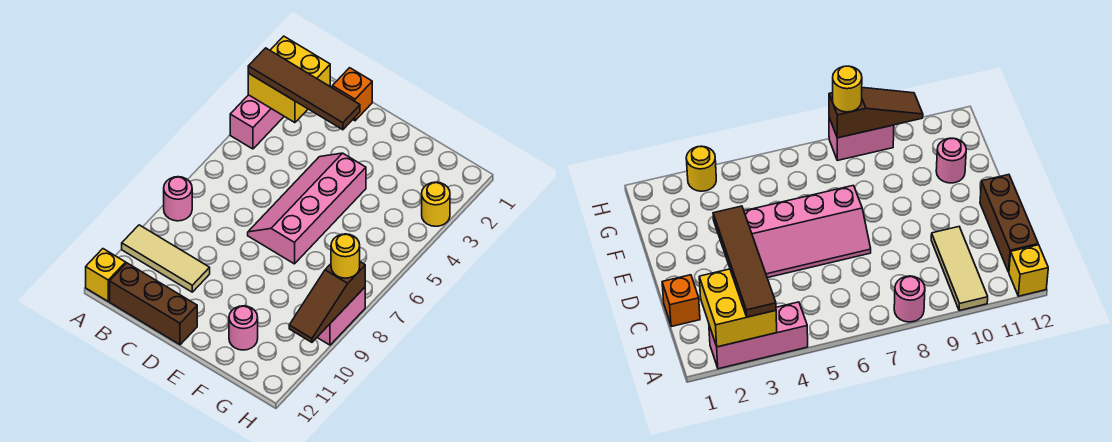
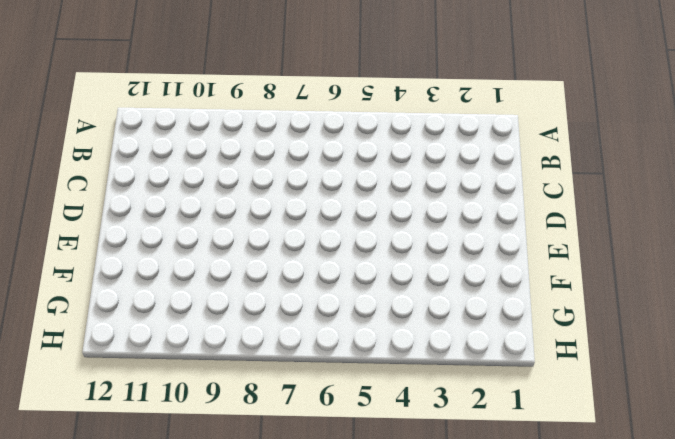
none -> pink 1x3 brick [230,95,284,149]
none -> pink 1x1 round brick [164,177,192,221]
none -> tan 1x3 tile [122,225,210,292]

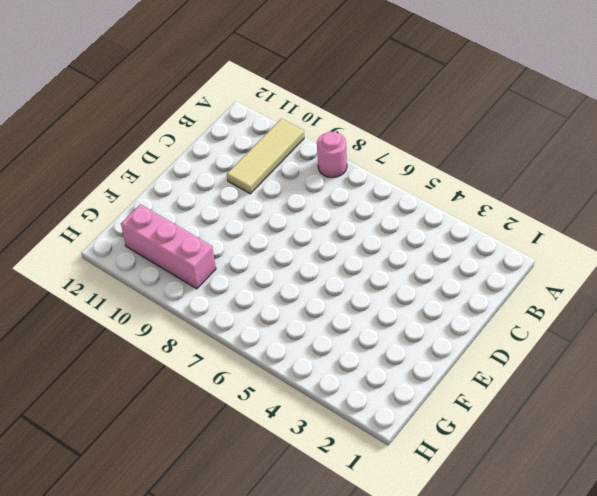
pink 1x3 brick [121,204,216,289] -> pink 1x3 brick moved to [230,95,284,149]
none -> yellow 1x1 brick [86,249,126,301]
none -> brown 1x3 brick [110,263,197,345]
none -> orange 1x1 brick [332,68,372,121]

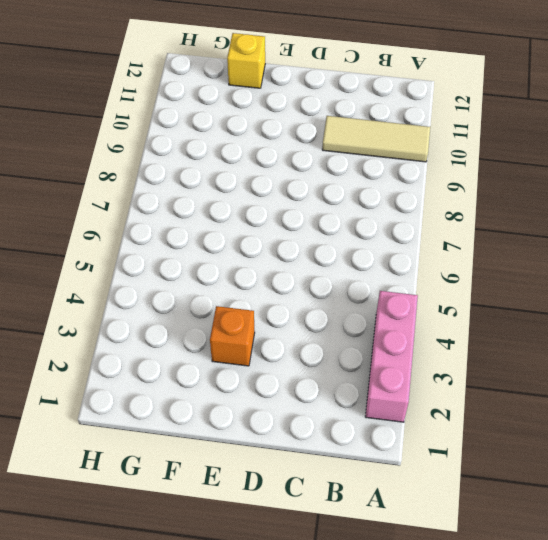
orange 1x1 brick [210,306,255,366] -> orange 1x1 brick moved to [332,68,372,121]
yellow 1x1 brick [227,33,265,88] -> yellow 1x1 brick moved to [86,249,126,301]
none -> pink 1x1 round brick [164,177,192,221]
none -> brown 1x3 brick [110,263,197,345]
none -> pink 2x4 slope [248,153,366,264]

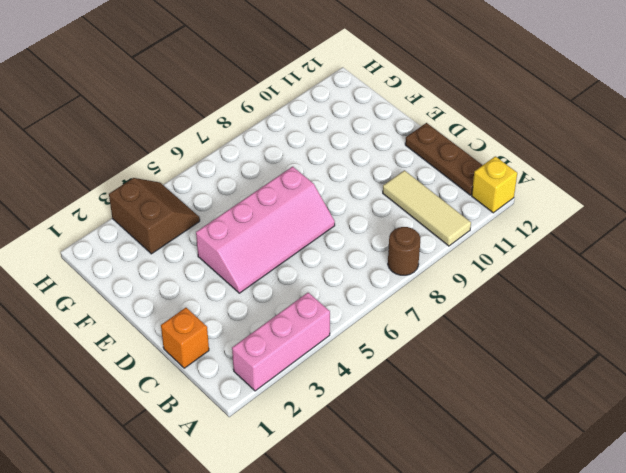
brown 1x1 round brick [388,227,420,275] -> pink 1x1 round brick [164,177,192,221]
brown 1x3 plate [405,123,482,195] -> brown 1x3 brick [110,263,197,345]
brown 2x2 slope [109,178,200,254] -> yellow 1x1 round brick [422,182,450,226]
none -> pink 1x1 round brick [229,306,258,350]
none -> pink 1x2 brick [317,287,365,345]
none -> yellow 2x2 brick [248,36,330,123]

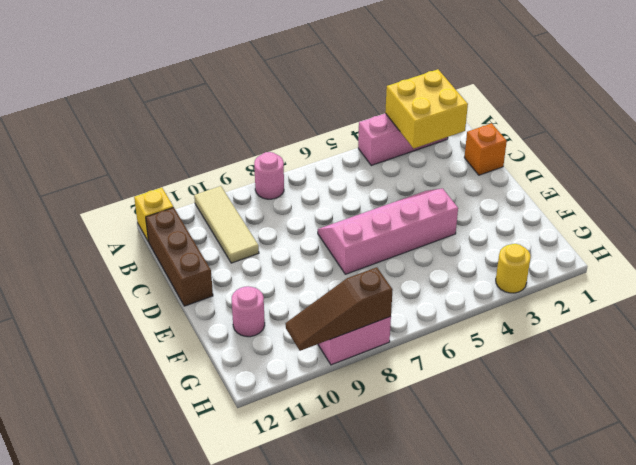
none -> brown 1x4 tile [248,48,360,130]
none -> yellow 1x1 round brick [331,234,360,278]

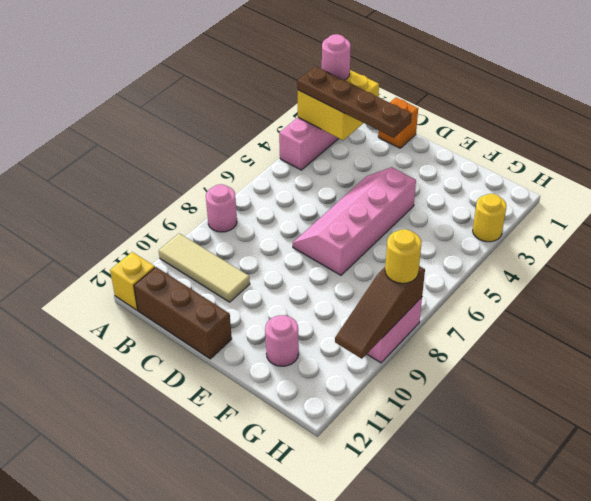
pink 1x1 round brick [322,34,351,80] -> none
brown 1x4 plate [297,67,412,138] -> brown 1x4 tile [248,48,360,130]

